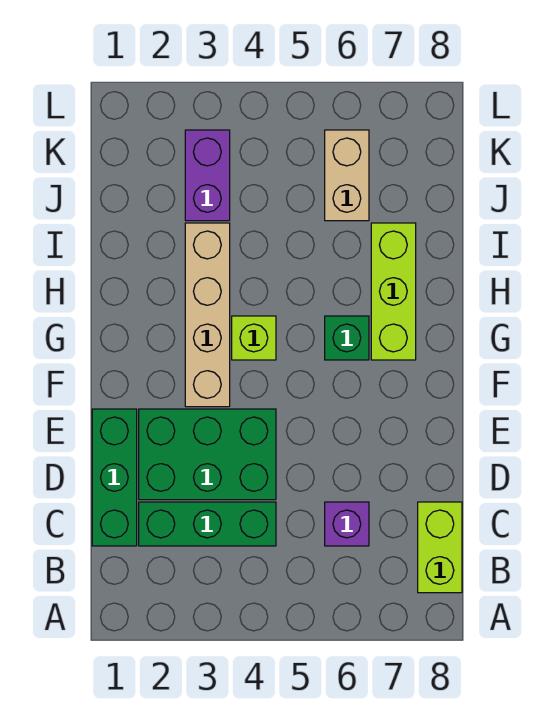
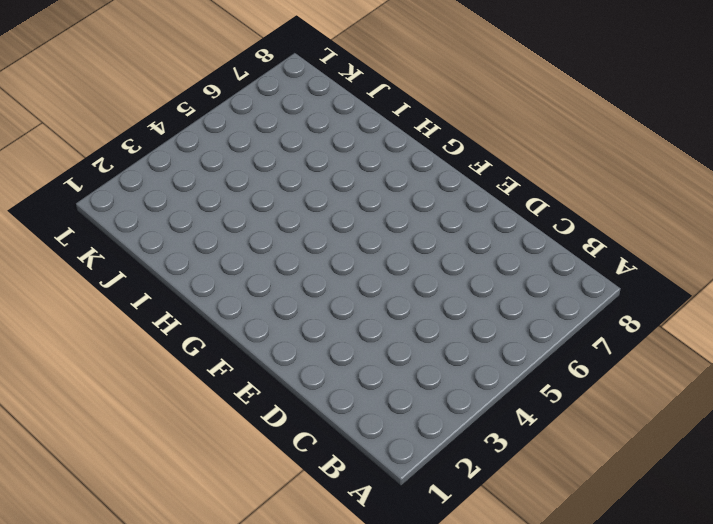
none -> lime 1x2 brick [418,502,462,593]
none -> green 1x3 brick [92,409,137,546]

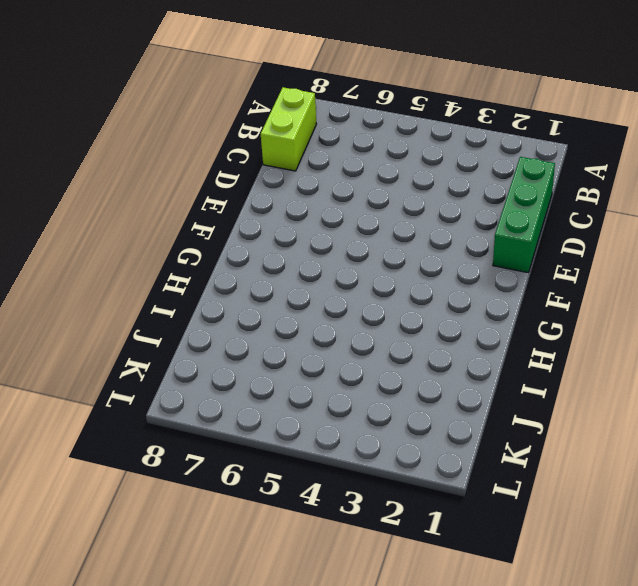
none -> green 1x3 brick [139,502,276,546]
none -> purple 1x1 brick [325,502,369,546]

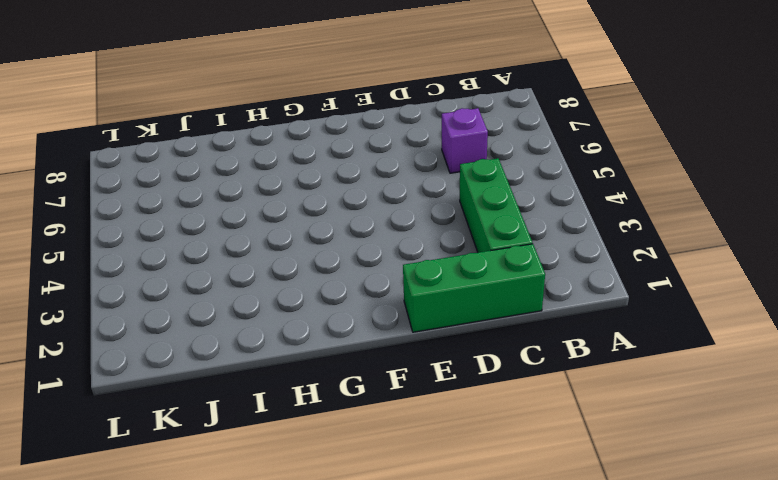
none -> lime 1x2 brick [418,502,462,593]
none -> green 2x3 brick [139,409,276,500]

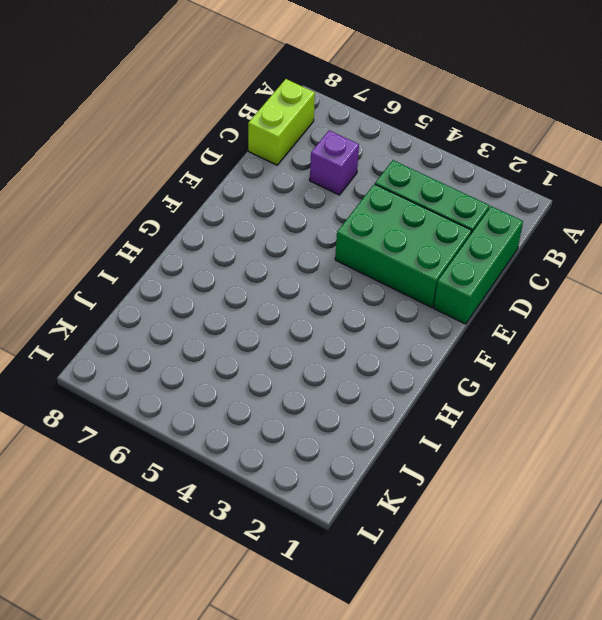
none -> tan 1x4 brick [185,223,230,407]
none -> lime 1x1 brick [232,316,276,360]

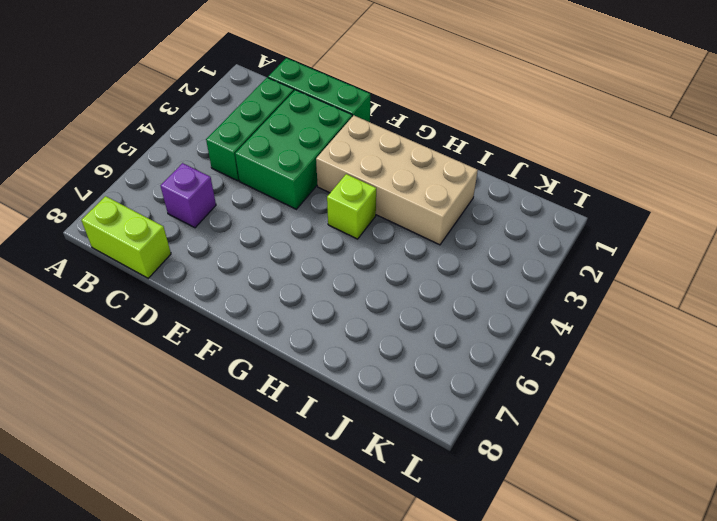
tan 2x4 brick [316,116,478,245] -> tan 1x4 brick [185,223,230,407]
none -> green 1x1 brick [325,316,369,360]
none -> lime 1x3 brick [371,223,416,360]

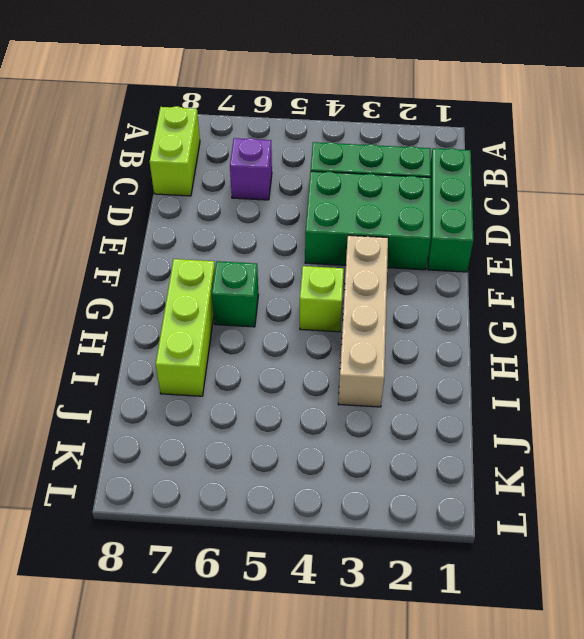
none -> purple 1x2 brick [185,130,230,221]
none -> tan 1x2 brick [325,130,369,221]

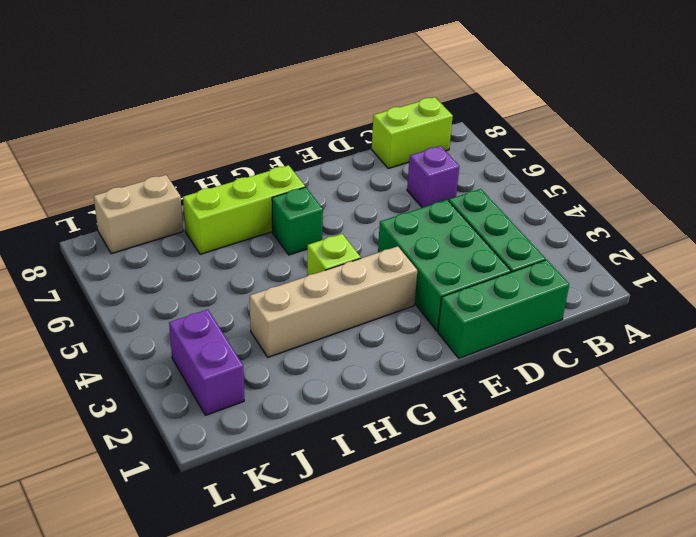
tan 1x2 brick [94,175,183,254] -> tan 1x2 brick moved to [325,130,369,221]
purple 1x2 brick [169,309,244,415] -> purple 1x2 brick turned to [185,130,230,221]

